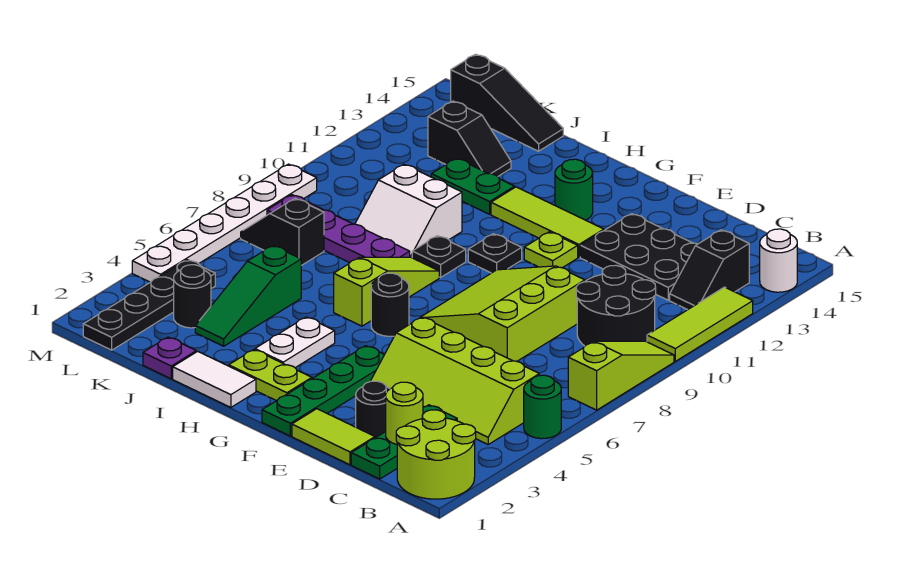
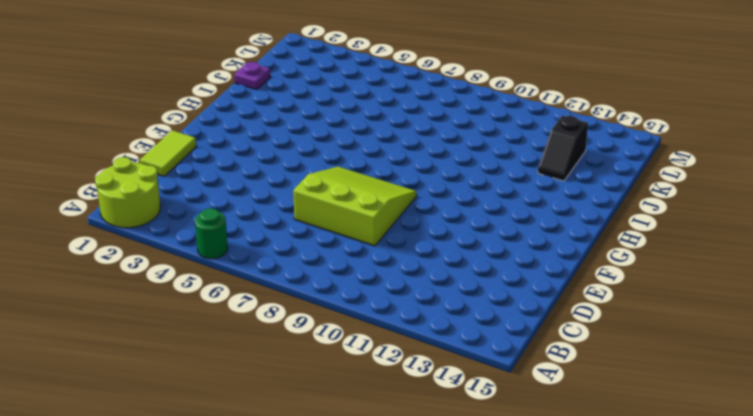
none -> lime 1x3 slope [568,341,674,410]
none -> lime 1x3 tile [647,287,753,361]
none -> white 1x1 round brick [760,229,797,292]
none -> lime 2x4 slope [371,317,539,444]

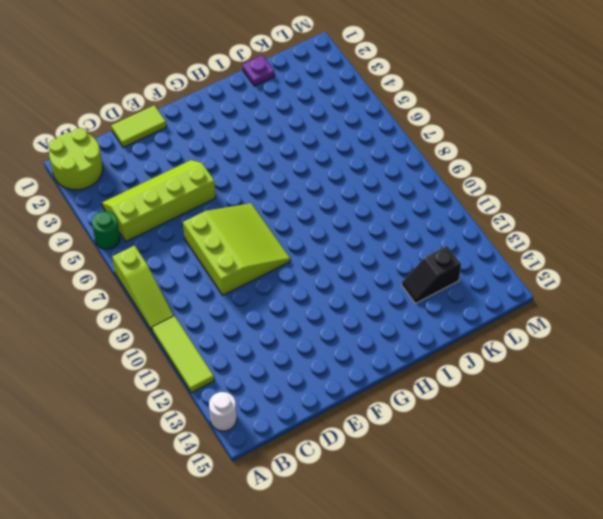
none -> black 2x2 round brick [576,265,656,346]
none -> black 1x2 slope [670,230,749,310]
none -> green 1x3 plate [351,405,457,479]
none -> black 2x3 plate [580,214,697,300]

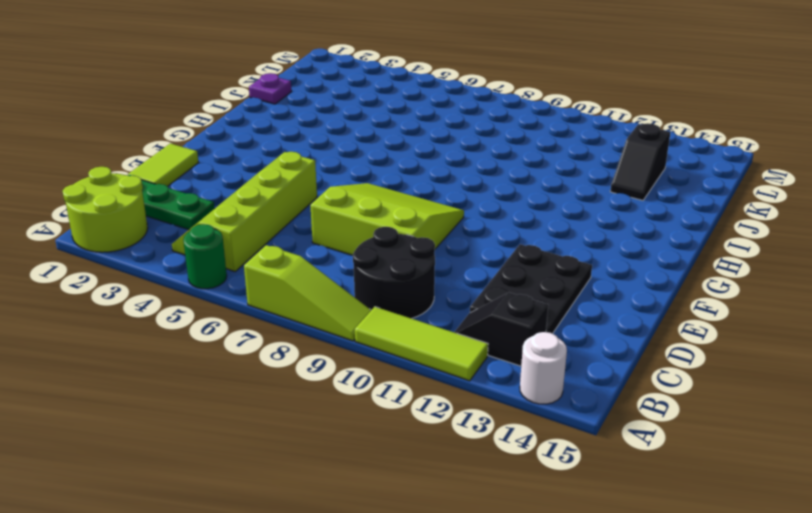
none -> black 1x1 round brick [356,381,389,438]
none -> green 1x4 plate [262,346,384,436]
none -> lime 1x1 plate [524,232,578,268]
none -> lime 1x3 tile [491,187,604,257]

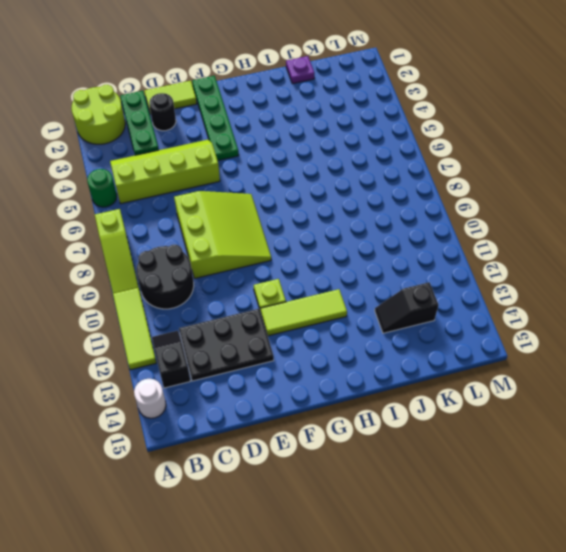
none -> lime 1x2 plate [229,350,312,401]
none -> black 1x1 round brick [371,273,409,336]
none -> black 1x1 plate [468,234,522,273]
none -> green 1x1 round brick [555,159,593,220]

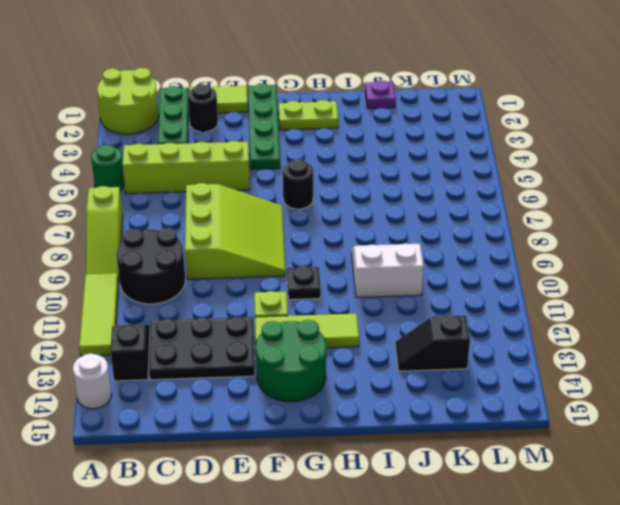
green 2x2 round brick [256,320,326,402] -> green 1x1 round brick [555,159,593,220]
none -> white 1x2 tile [173,351,256,407]
none -> white 1x2 plate [255,317,335,368]
none -> lime 1x3 slope [334,257,439,326]
none -> black 1x1 plate [412,236,466,277]

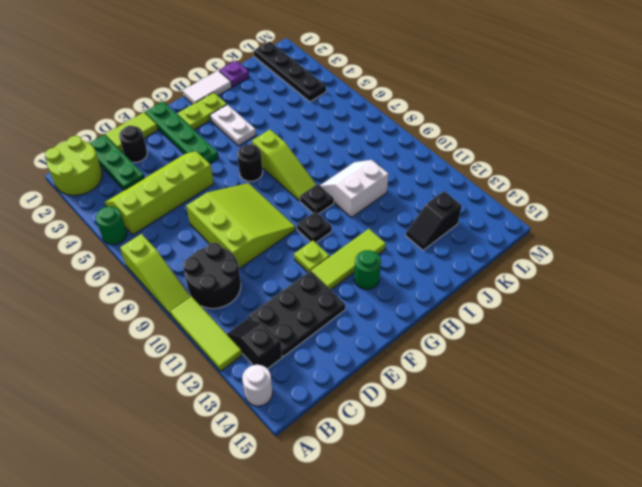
none -> purple 1x4 plate [267,195,410,263]
none -> green 1x2 plate [431,158,515,214]
none -> green 1x3 slope [195,246,301,346]
none -> black 1x3 slope [451,54,563,151]

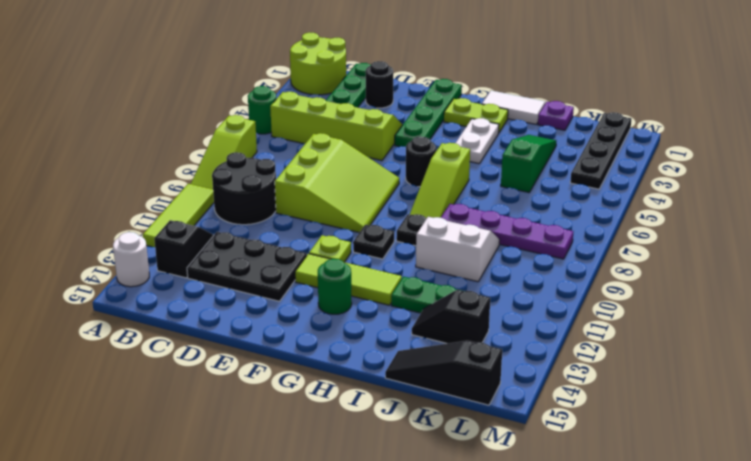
none -> lime 1x2 tile [292,409,375,465]
none -> black 1x1 round brick [174,265,211,328]
none -> black 1x2 slope [241,198,324,266]
none -> white 1x6 plate [132,164,317,282]

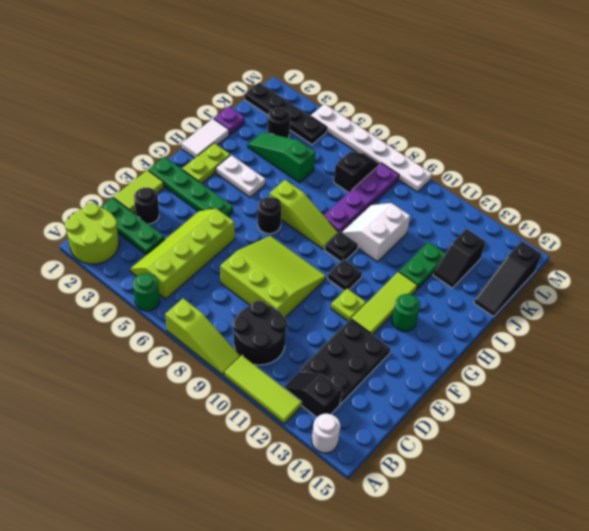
none -> lime 1x1 round brick [386,382,423,444]

